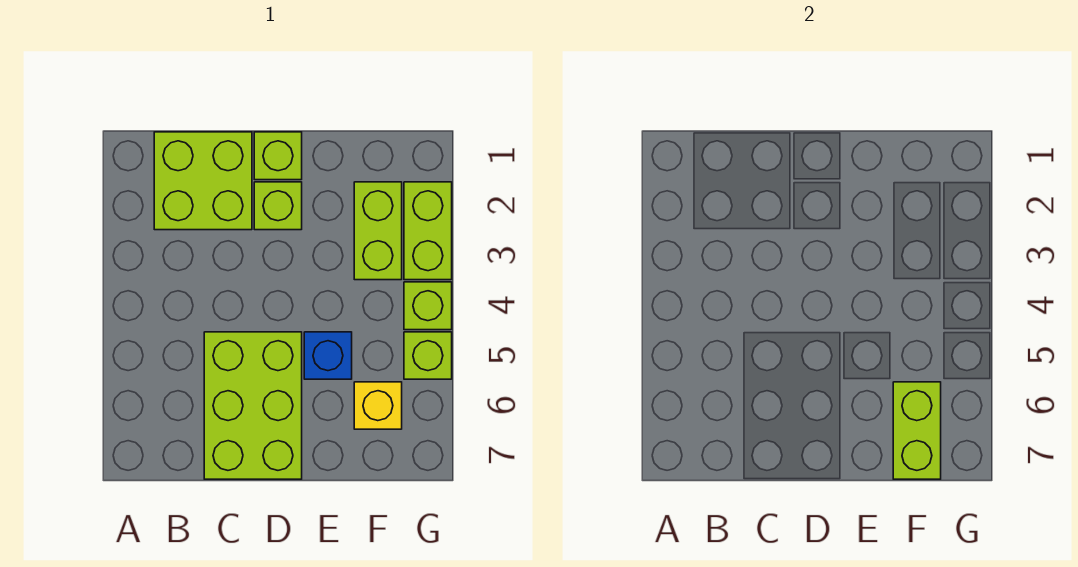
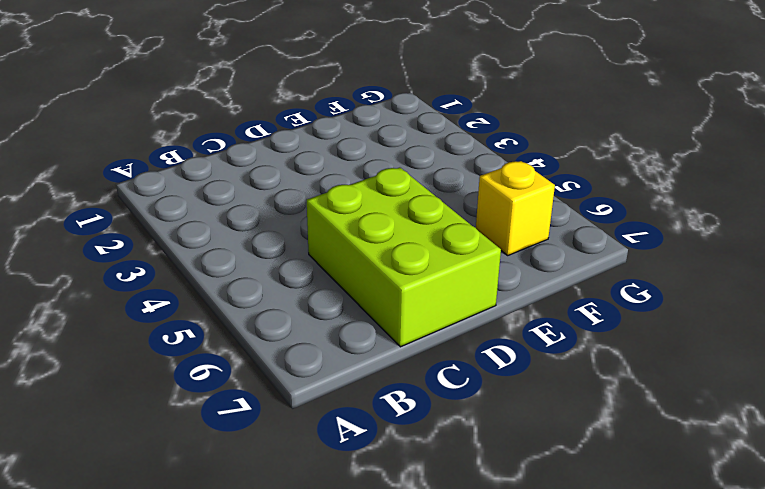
none -> lime 2x2 brick [154,132,252,230]
none -> lime 1x1 brick [254,132,302,180]

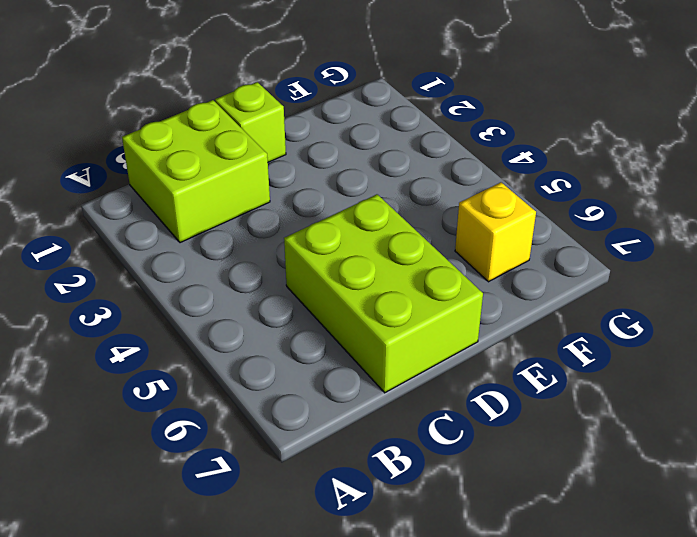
none -> lime 1x1 brick [254,182,302,230]
none -> blue 1x1 brick [304,332,352,379]

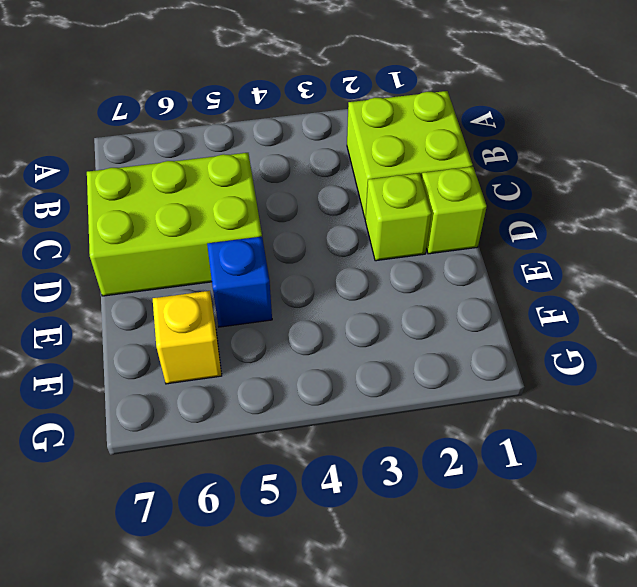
none -> lime 1x2 brick [354,182,402,280]
none -> lime 1x2 brick [404,182,452,280]

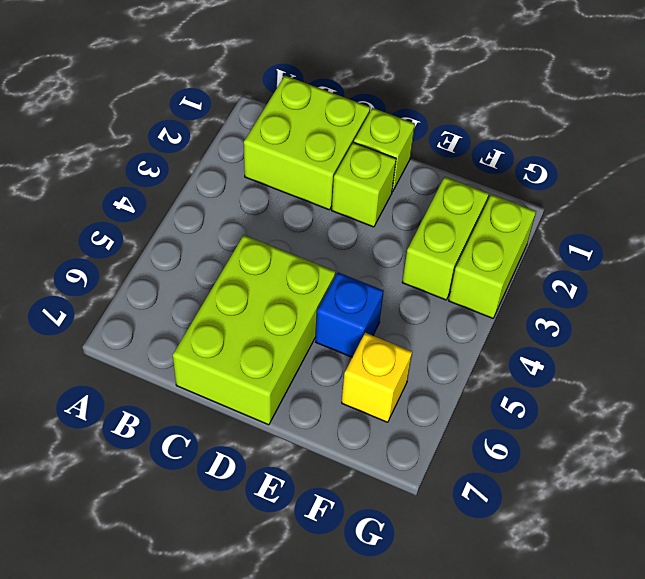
none -> lime 1x1 brick [404,282,452,330]
none -> lime 1x1 brick [404,332,452,379]

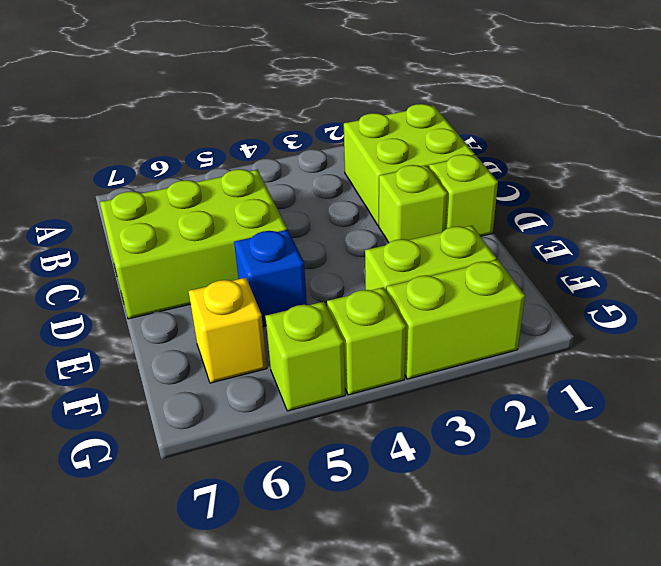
none -> lime 1x2 brick [893,382,941,479]

